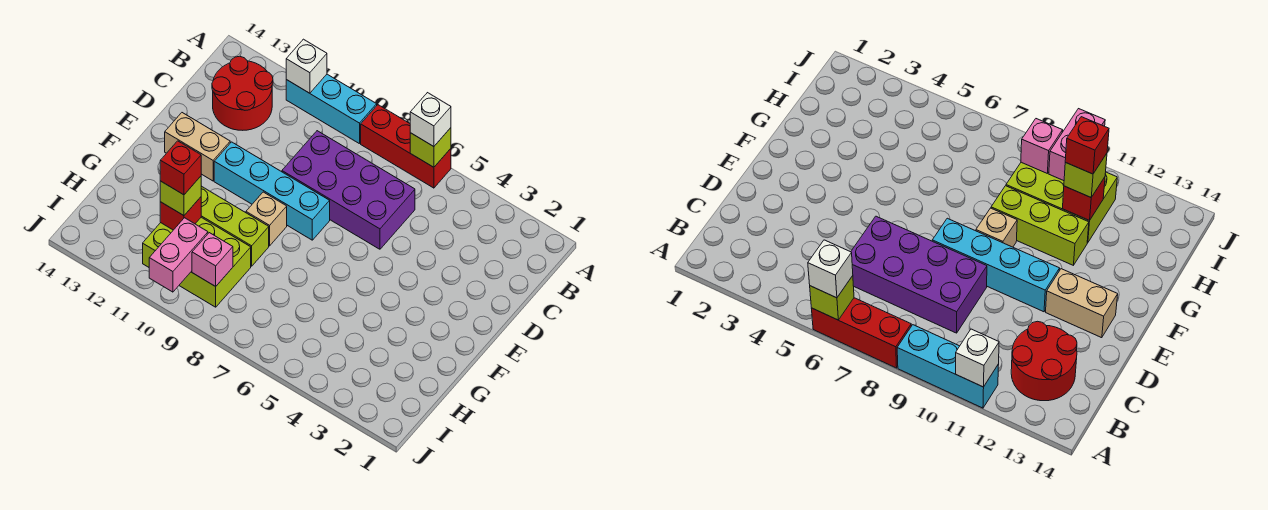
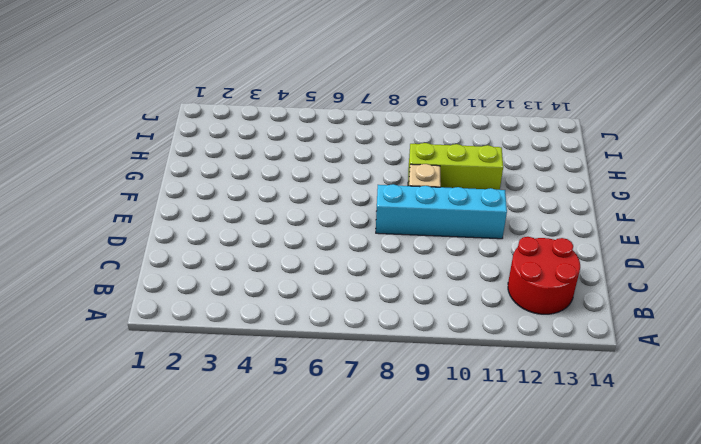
none -> red 1x3 brick [361,105,451,188]
none -> cyan 1x3 brick [286,74,377,144]
none -> purple 2x4 brick [282,131,415,249]

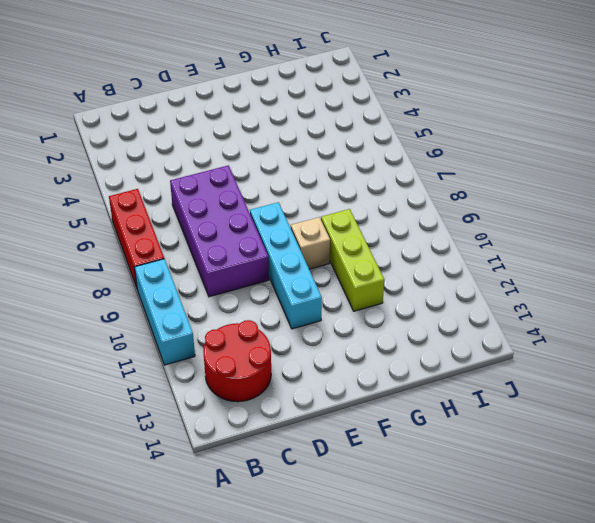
none -> tan 1x2 brick [165,113,230,181]
none -> lime 2x3 brick [143,217,251,307]
none -> lime 1x1 brick [410,128,451,167]

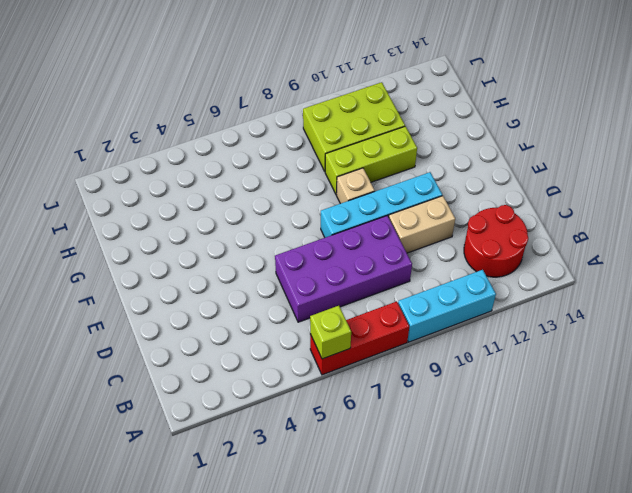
tan 1x2 brick [389,196,455,253] -> tan 1x2 brick moved to [165,113,230,181]
none -> white 1x1 brick [286,39,327,93]
none -> red 1x1 brick [160,197,201,230]
none -> pink 1x1 brick [192,233,233,286]

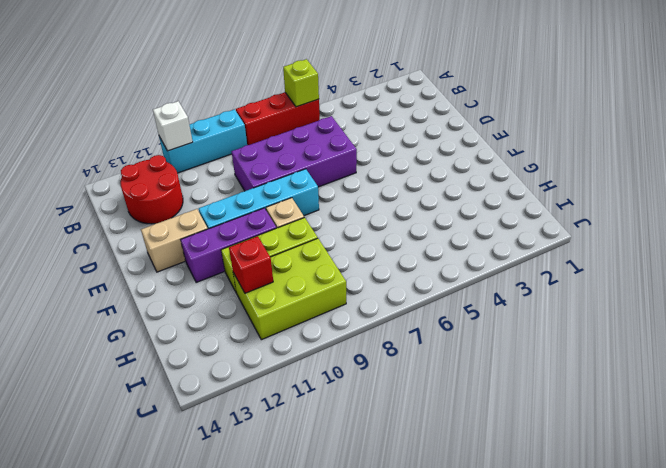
purple 1x3 brick [181,208,276,283] -> none
none -> pink 1x1 brick [192,233,233,286]
none -> pink 1x2 brick [149,218,208,292]
none -> white 1x1 brick [410,93,451,147]

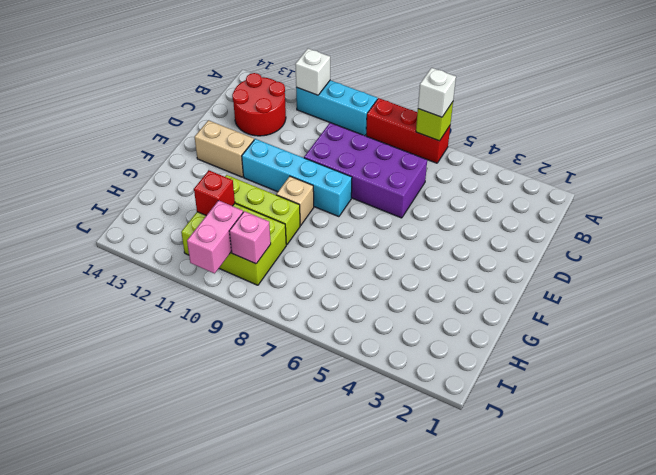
none -> lime 1x1 brick [160,176,201,216]
none -> red 1x1 brick [160,141,201,195]

